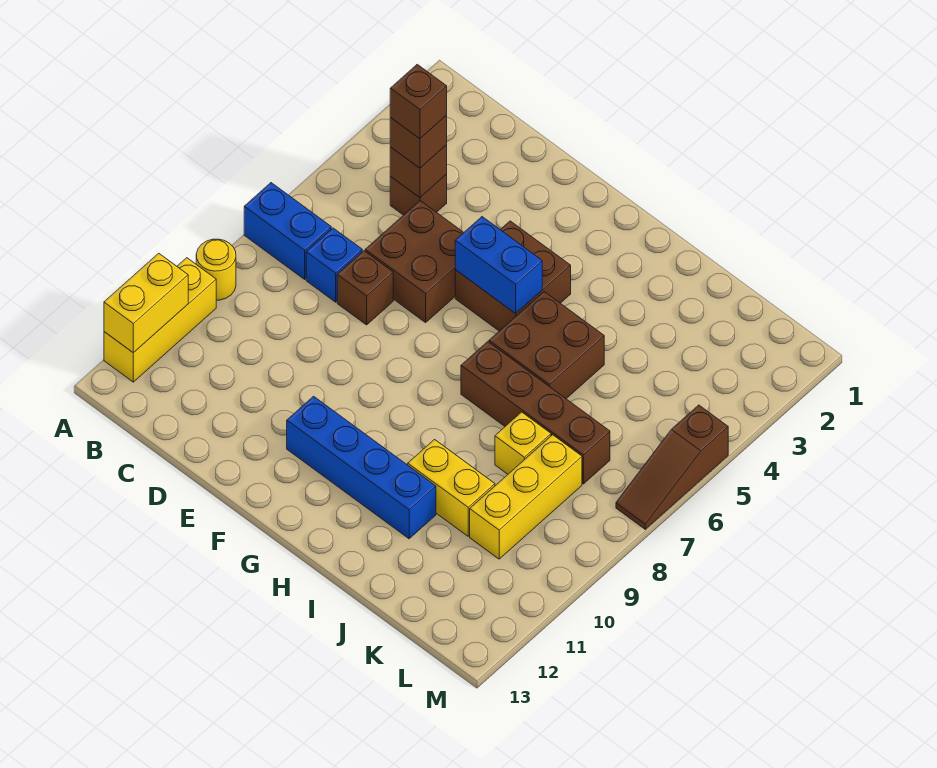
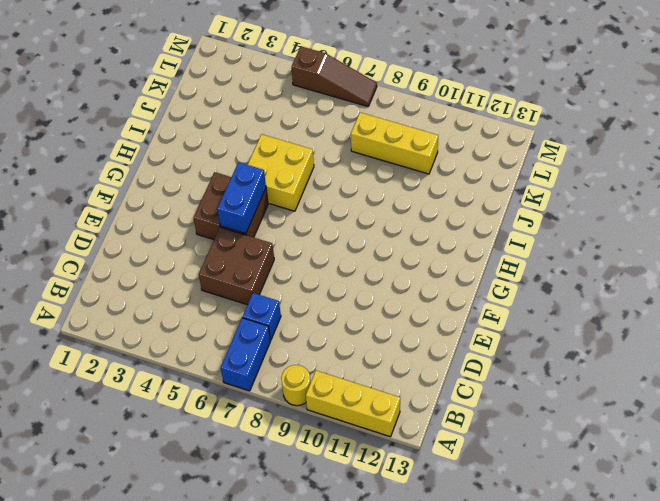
yellow 2x2 brick [248,134,314,211] -> brown 2x2 brick [489,292,604,399]
none -> brown 1x1 brick [390,174,447,215]
none -> brown 1x1 brick [337,251,393,325]
none -> blue 1x4 brick [287,396,436,539]

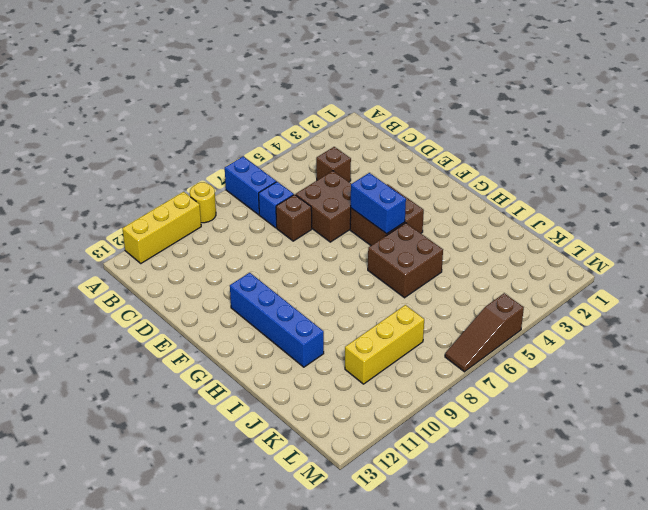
none -> brown 1x4 brick [461,342,610,484]
none -> yellow 1x2 brick [408,440,495,536]
none -> yellow 1x1 brick [495,412,551,474]

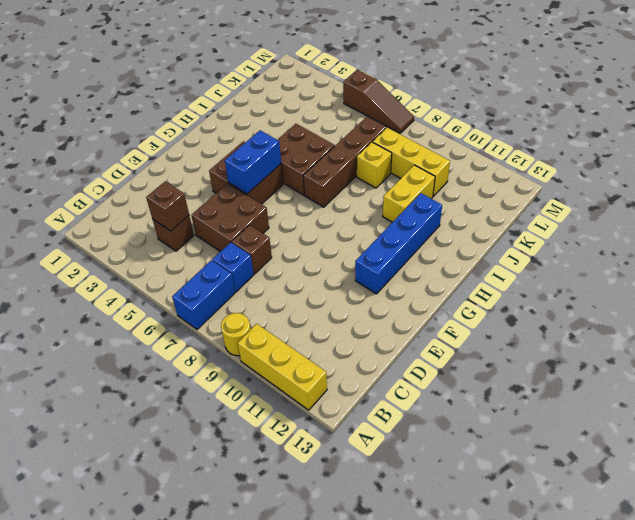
none -> yellow 1x2 brick [104,253,188,353]
none -> brown 1x1 brick [390,116,447,168]
none -> brown 1x1 brick [390,64,447,139]

